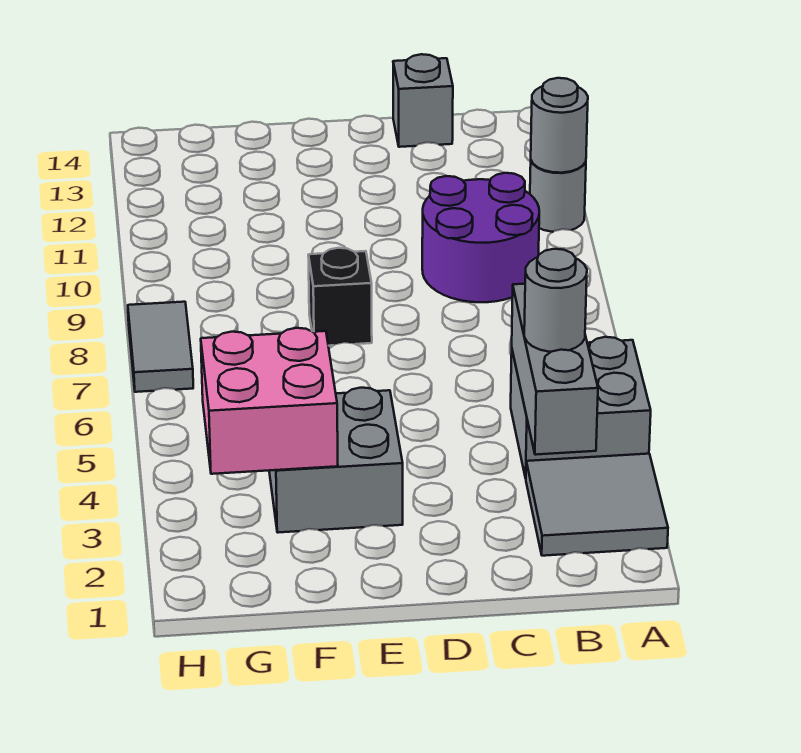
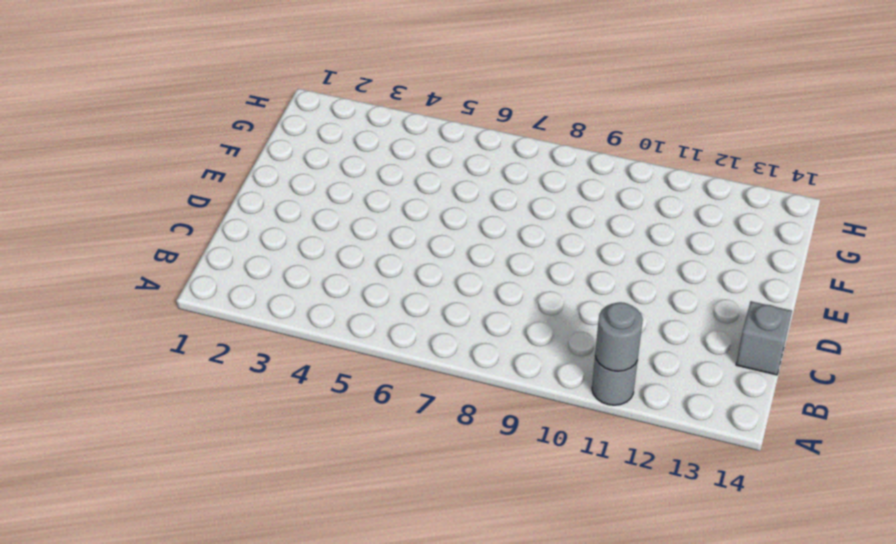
none -> grey 2x2 tile [526,454,668,556]
none -> grey 2x2 brick [511,337,651,478]
none -> purple 2x2 round brick [422,173,539,302]

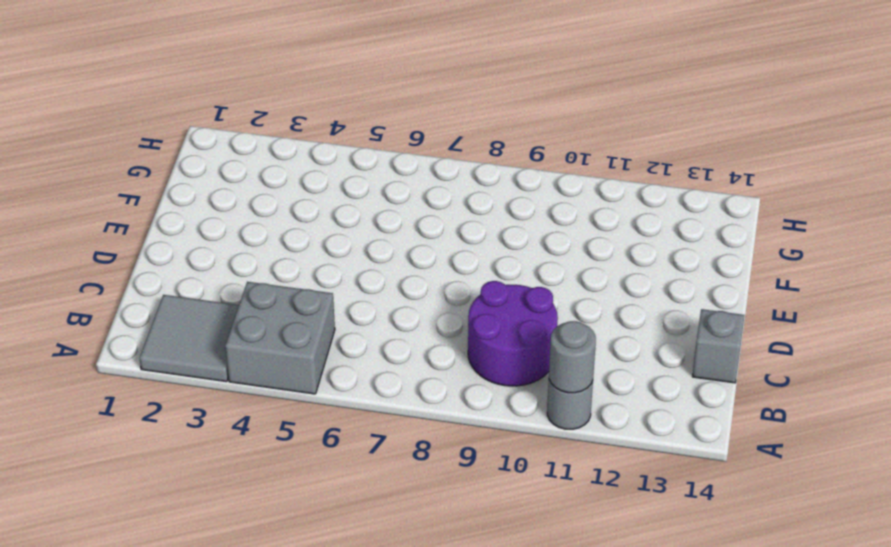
none -> grey 2x2 brick [269,388,403,533]
none -> black 1x1 brick [308,248,372,346]
none -> grey 1x2 tile [128,302,193,392]

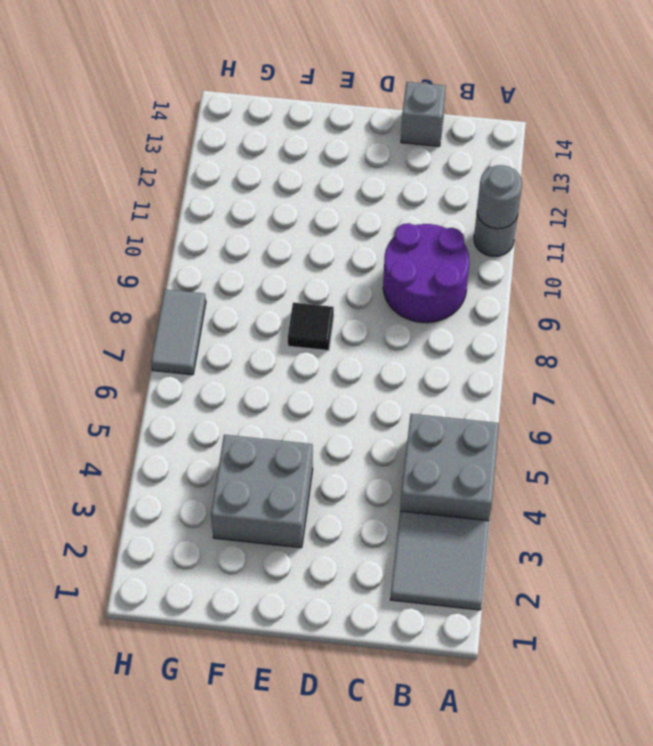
black 1x1 tile [288,303,334,351] -> black 1x1 brick [308,248,372,346]
none -> grey 1x3 brick [512,284,598,455]
none -> pink 2x2 brick [201,328,338,474]
none -> grey 1x1 round brick [524,249,587,352]

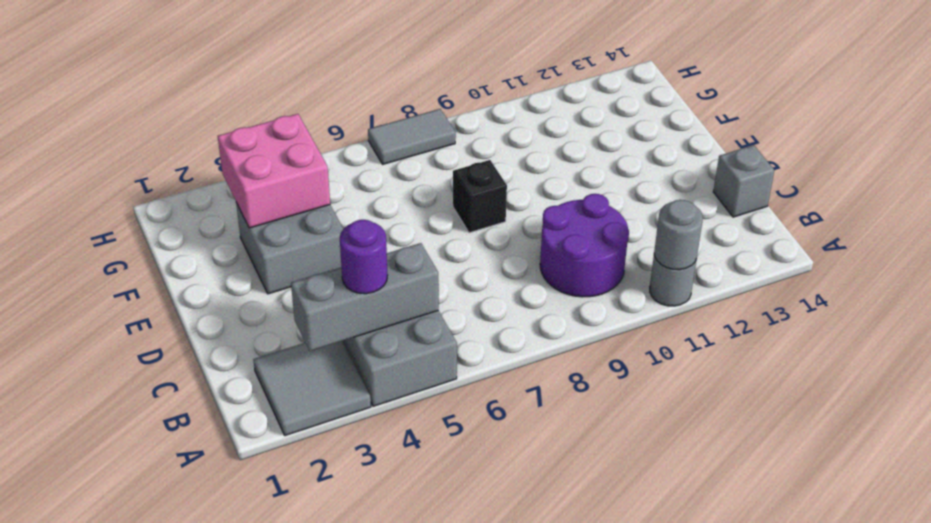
purple 1x1 round brick [340,220,388,294] -> grey 1x1 round brick [524,249,587,352]

